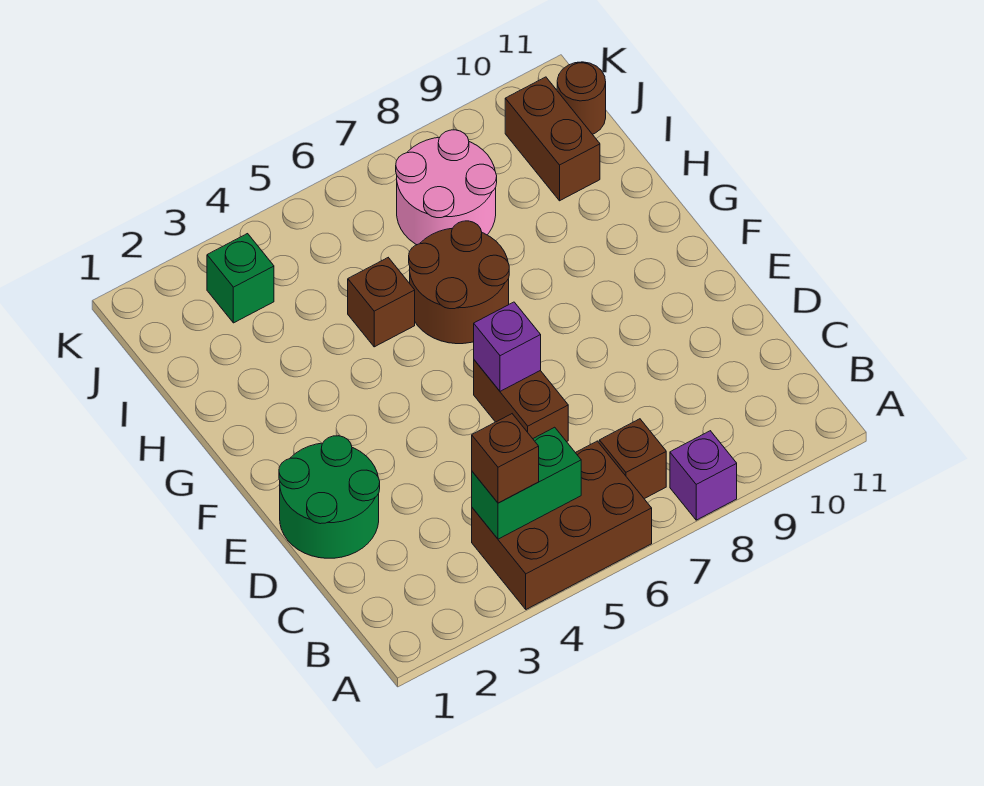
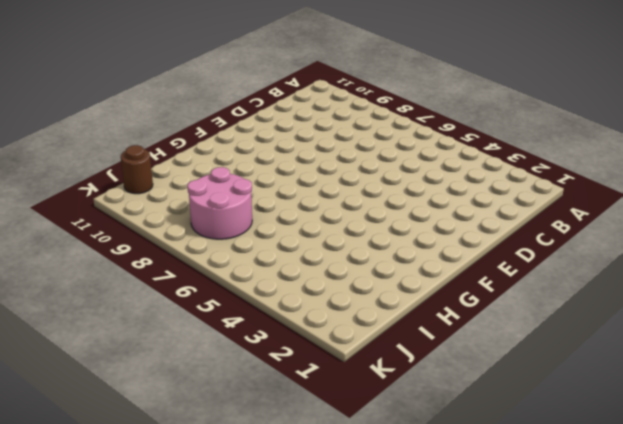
none -> brown 2x3 brick [472,441,652,609]
none -> purple 1x1 brick [670,431,737,520]
none -> brown 1x1 brick [599,419,666,499]

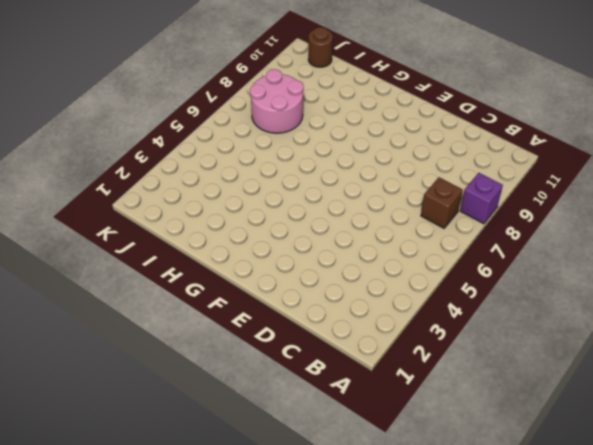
none -> brown 2x3 brick [472,441,652,609]
none -> green 2x2 round brick [279,436,380,558]
none -> brown 1x2 brick [474,360,568,442]

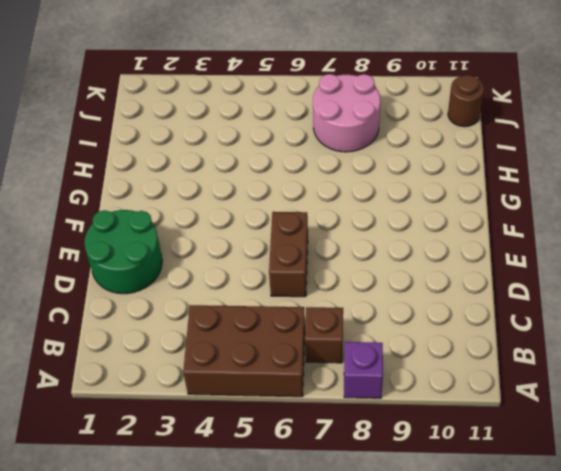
none -> brown 2x2 round brick [409,221,509,344]
none -> brown 1x1 brick [348,258,415,347]
none -> brown 1x2 brick [505,77,600,201]

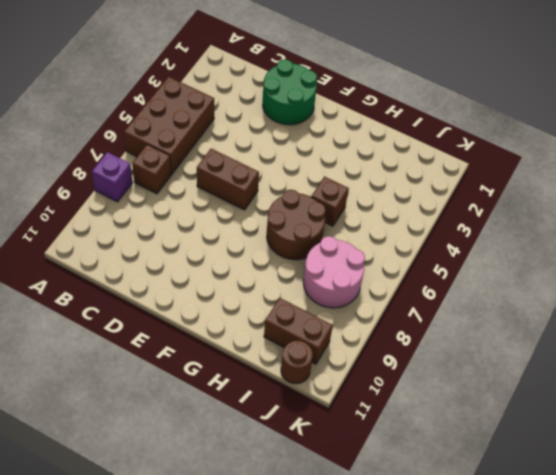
none -> green 1x1 brick [207,234,274,323]
none -> green 1x2 brick [472,427,581,539]
none -> purple 1x1 brick [474,302,541,391]

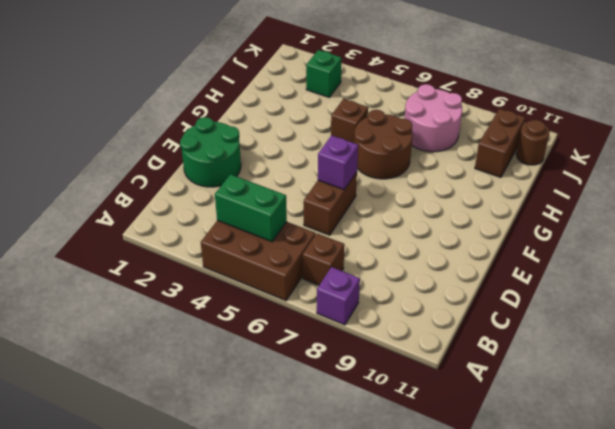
none -> brown 1x1 brick [472,414,539,503]

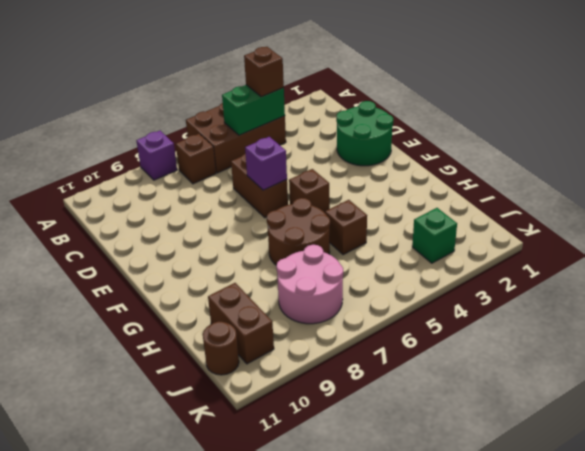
brown 1x1 brick [289,169,330,213] -> none

